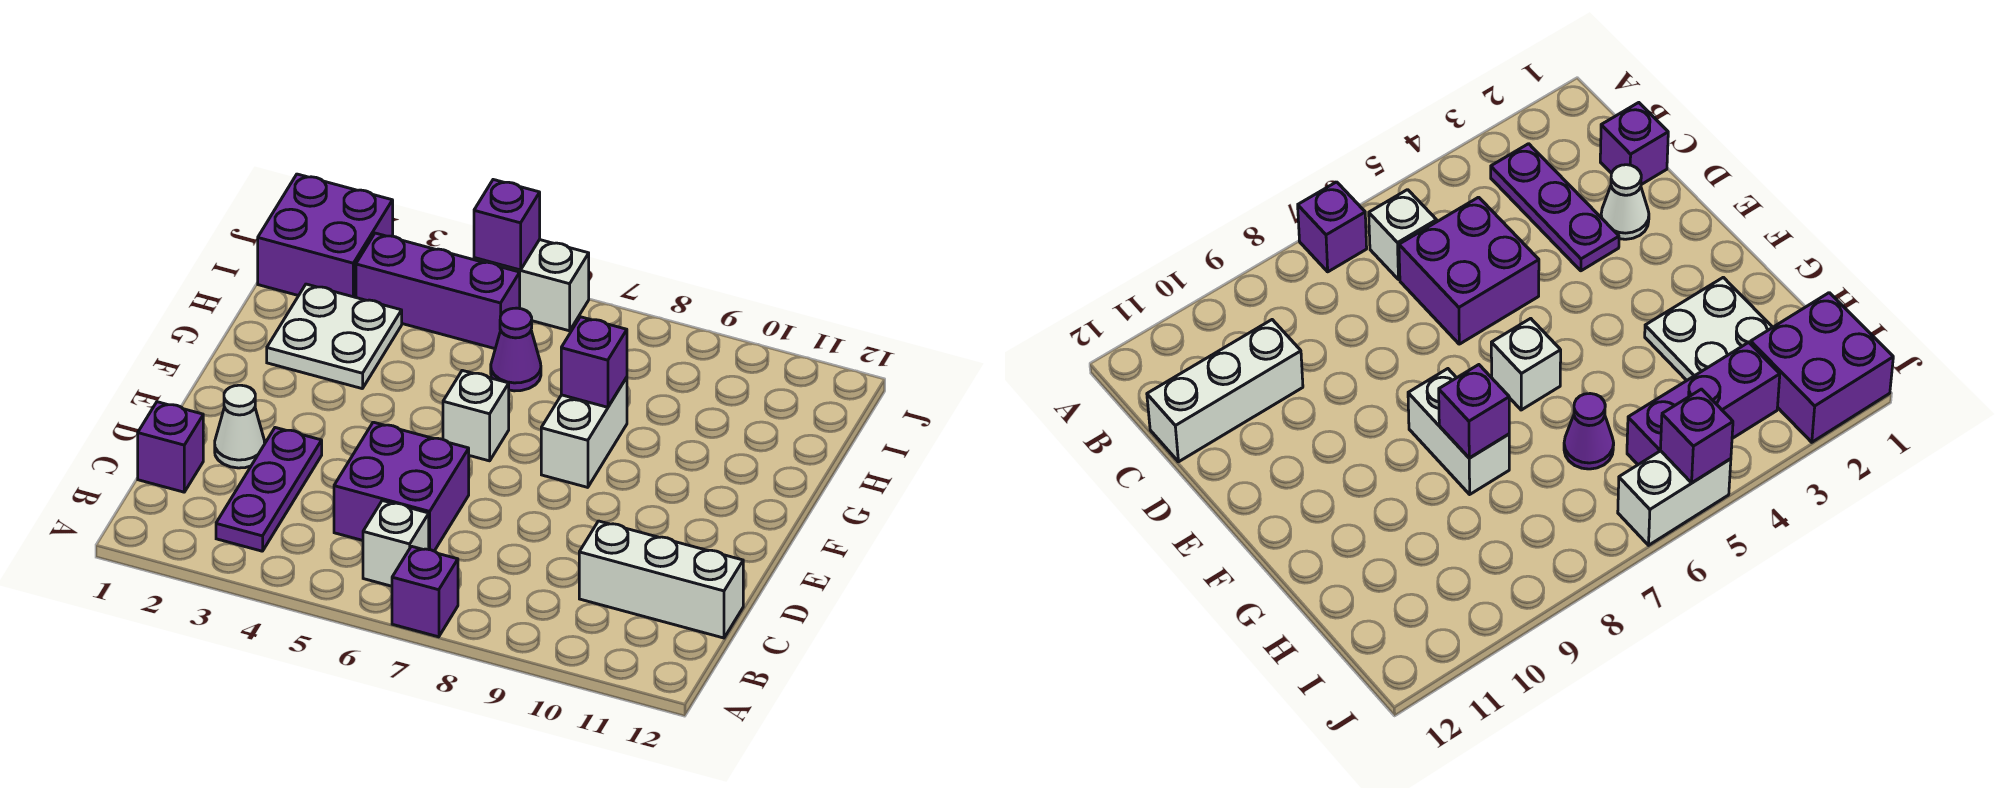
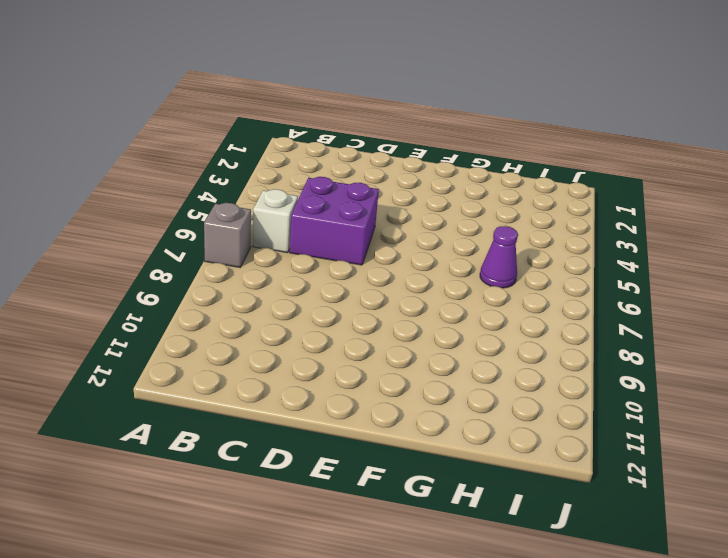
grey 1x1 brick [204,203,251,267] -> purple 1x1 brick [392,546,458,637]
none -> purple 1x3 plate [216,428,322,551]
none -> purple 1x1 brick [138,402,203,492]
none -> white 1x3 brick [579,521,743,638]

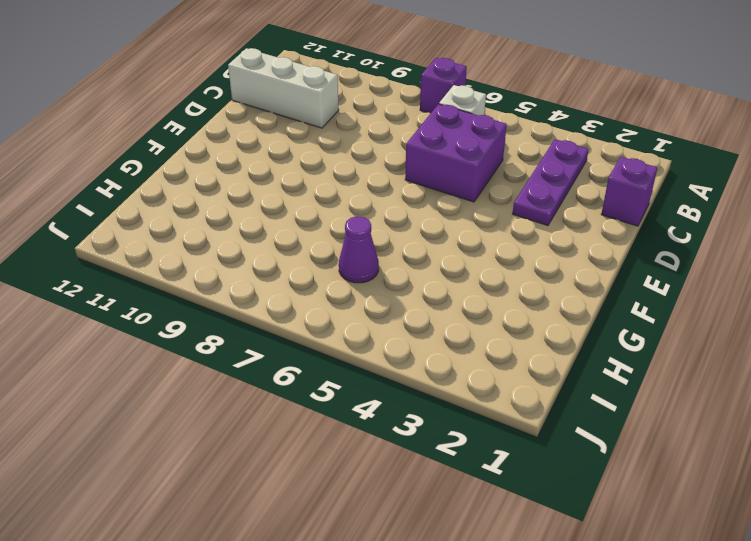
none -> white 1x1 cone [215,385,265,468]
none -> white 1x1 brick [443,370,509,461]
none -> white 1x2 brick [541,377,627,487]

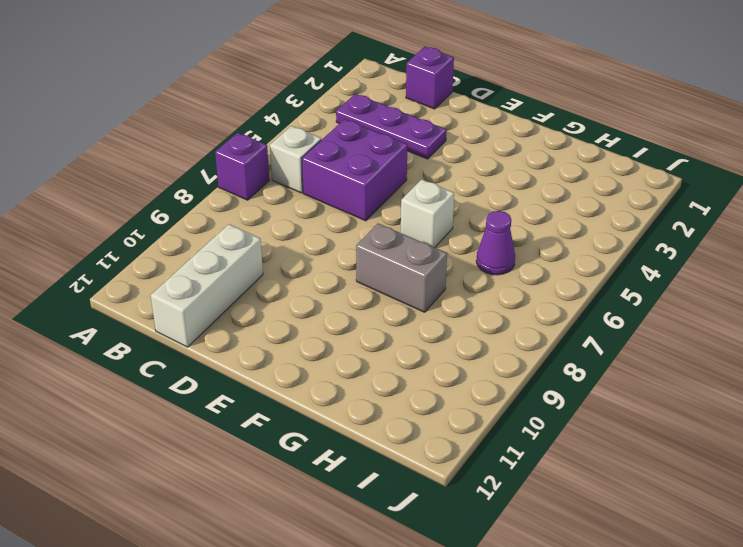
grey 1x2 brick [356,223,447,312] -> white 1x2 brick [541,377,627,487]
none -> white 1x1 cone [215,385,265,468]
none -> white 2x2 plate [267,284,402,389]
none -> purple 2x2 brick [258,174,393,297]

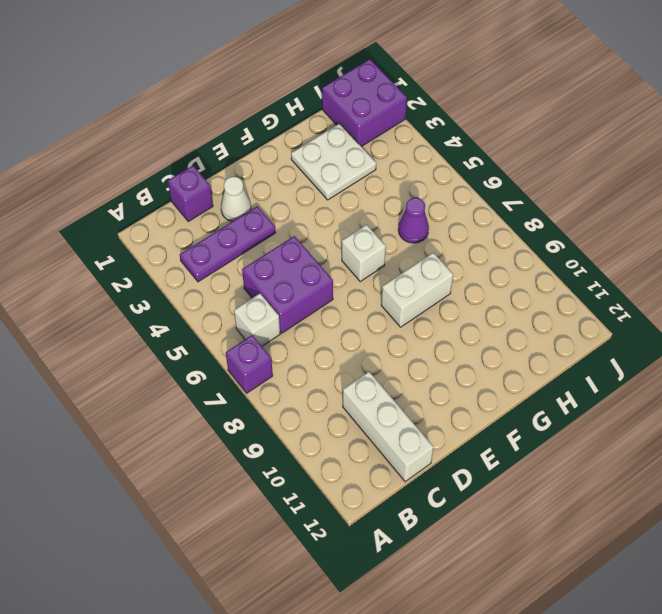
none -> purple 1x3 brick [356,233,520,349]
none -> white 1x2 brick [474,240,589,331]
none -> purple 1x1 brick [561,317,627,407]

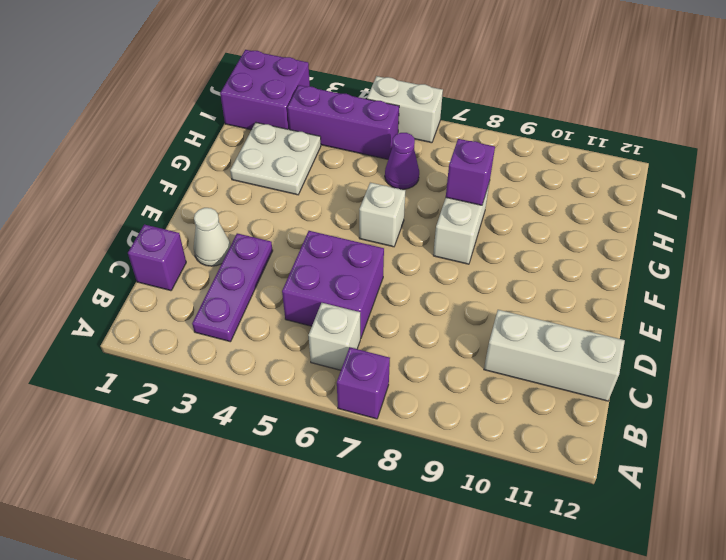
none -> purple 1x1 brick [474,180,540,270]

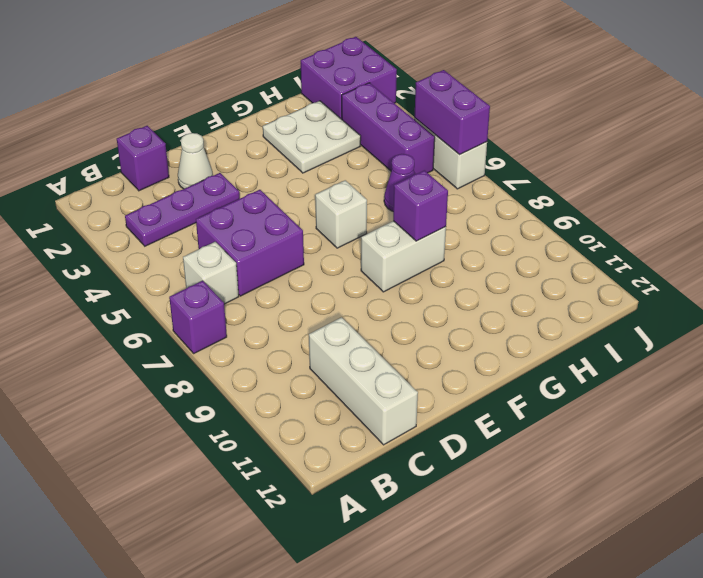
purple 1x2 brick [414,70,490,155] -> purple 1x1 brick [474,180,540,270]

